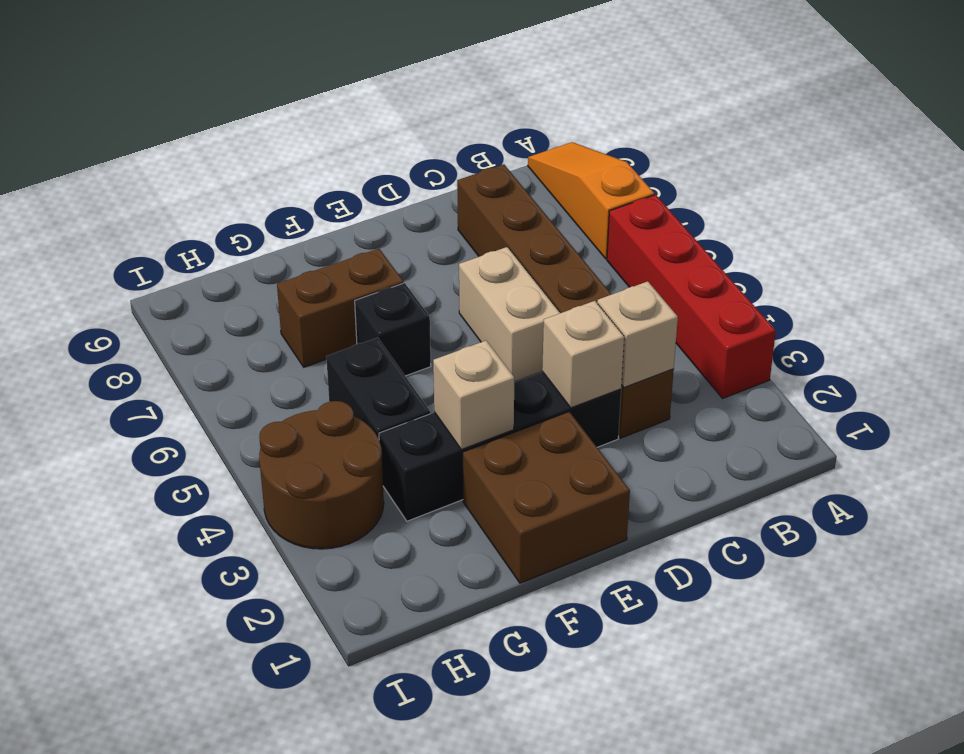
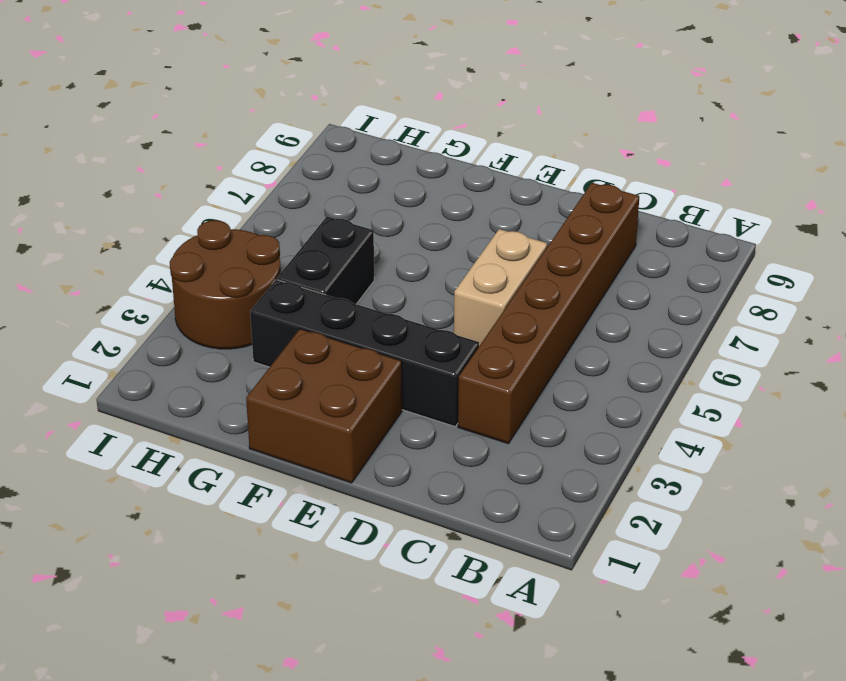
none -> red 1x4 brick [607,195,776,398]
none -> orange 1x3 slope [528,142,654,259]
none -> black 1x1 brick [355,283,431,376]

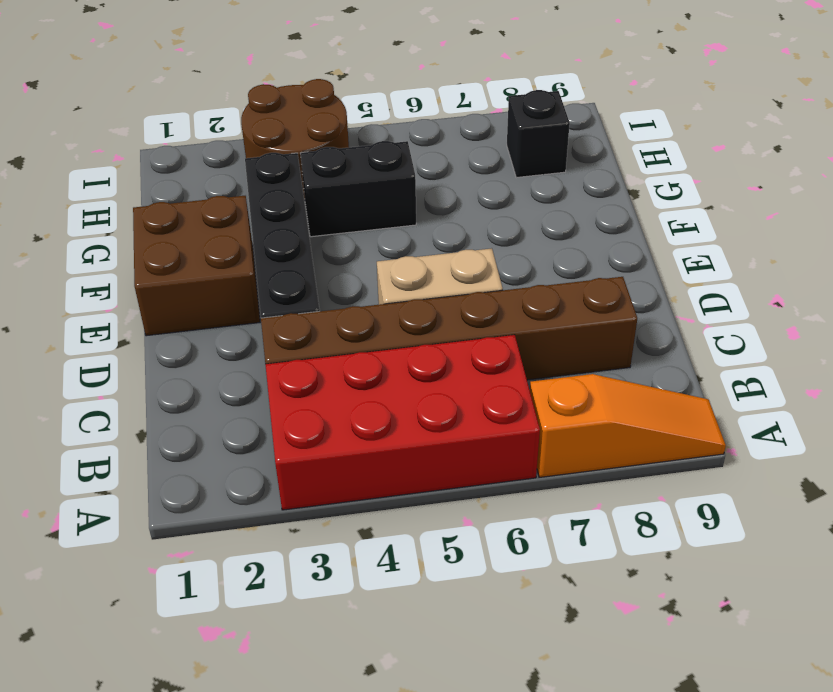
red 2x4 brick [265,335,540,510] -> red 1x4 brick [607,195,776,398]
black 1x1 brick [507,90,570,178] -> black 1x1 brick moved to [355,283,431,376]
none -> brown 1x2 brick [277,249,404,367]
none -> tan 1x1 brick [597,281,678,388]
none -> tan 1x1 brick [542,301,624,408]

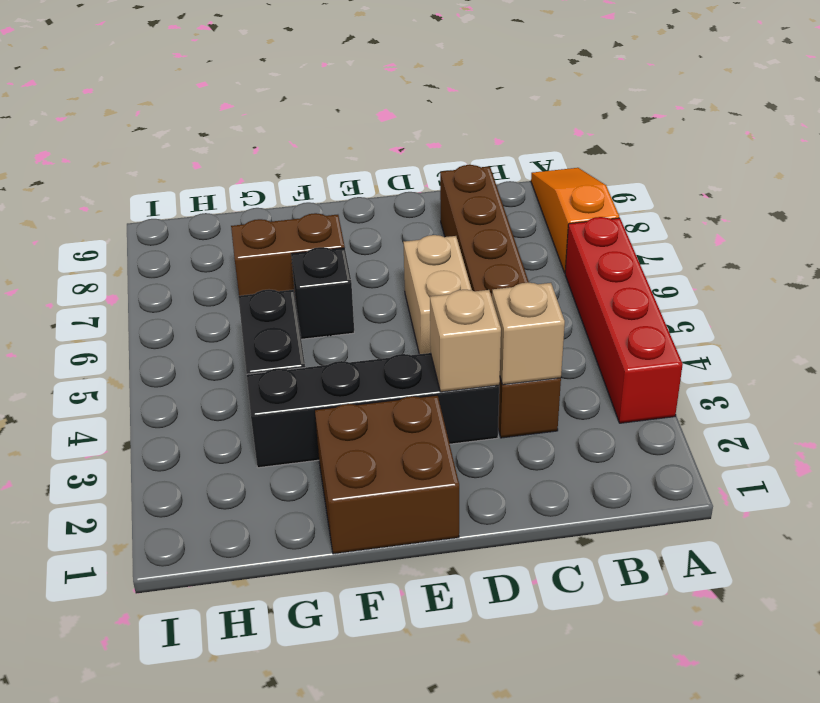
none -> brown 2x2 round brick [259,401,384,549]
none -> tan 1x1 brick [433,341,514,450]

